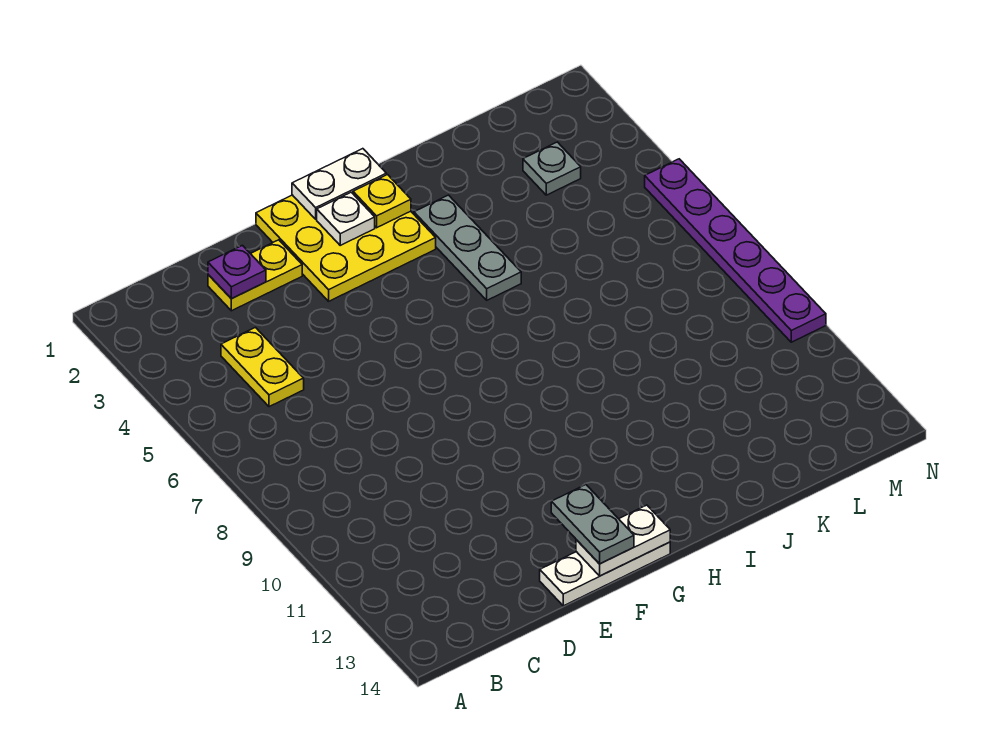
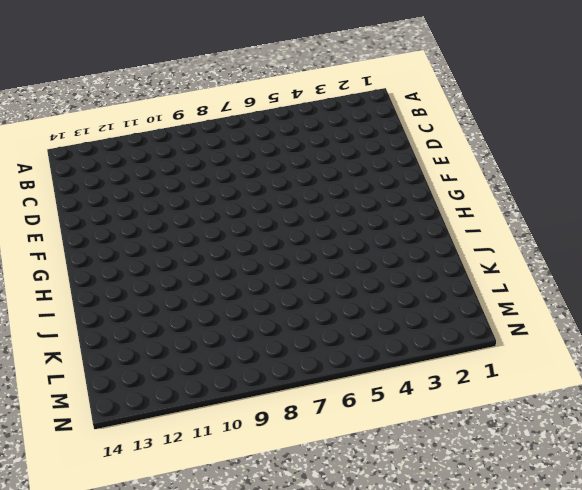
none -> yellow 1x2 plate [221,327,304,407]
none -> yellow 1x2 plate [208,240,302,311]
none -> white 1x3 plate [540,542,670,606]

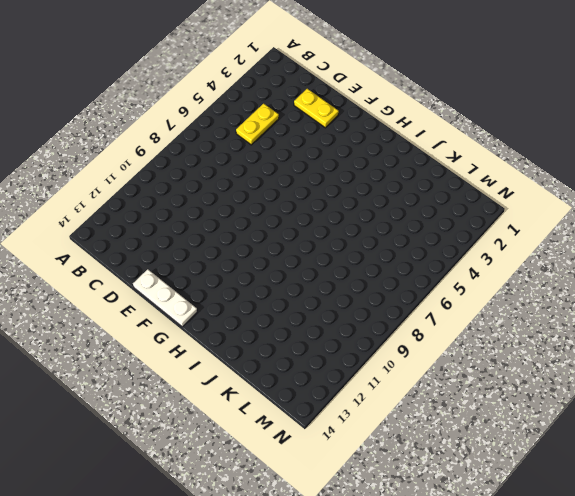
none -> yellow 3x3 plate [256,195,436,301]
none -> grey 1x3 plate [414,195,521,300]
none -> grey 1x1 plate [523,142,581,195]

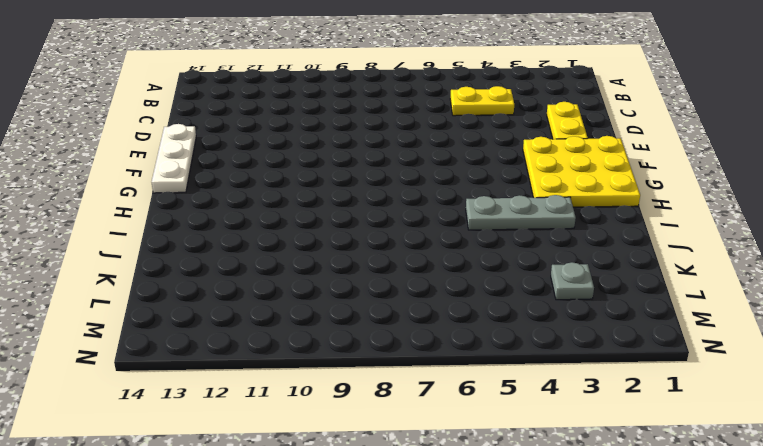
none -> purple 1x6 plate [645,159,826,342]
none -> purple 1x1 plate [208,245,266,299]
none -> white 1x2 plate [576,505,670,576]

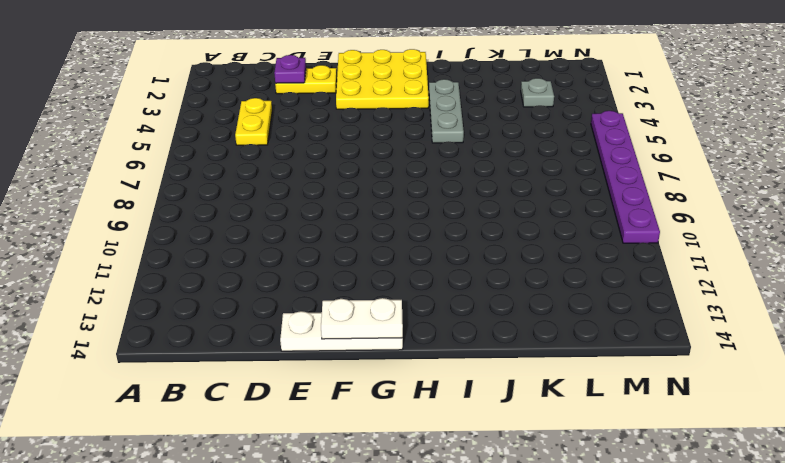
none -> white 1x2 plate [292,149,386,219]
none -> white 1x1 plate [317,192,375,245]
none -> yellow 1x1 plate [353,175,411,228]

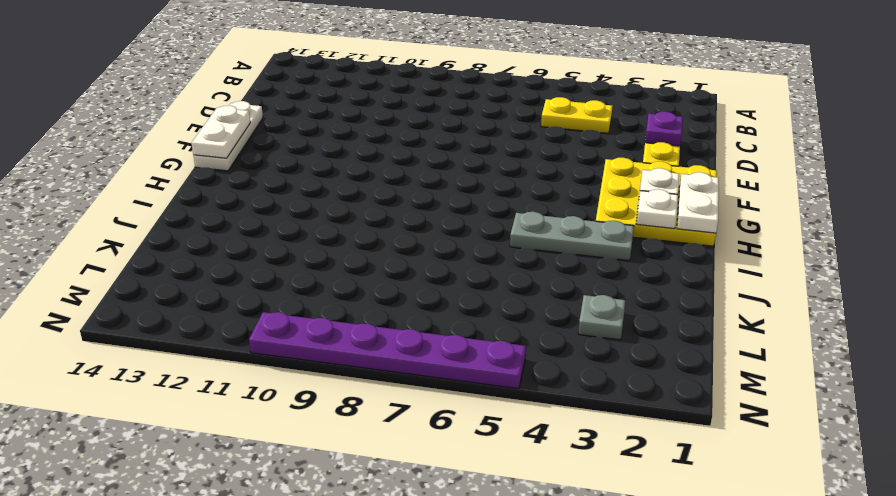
white 1x1 plate [636,189,678,229] -> yellow 1x1 plate [353,175,411,228]
none -> grey 1x2 plate [551,485,634,564]

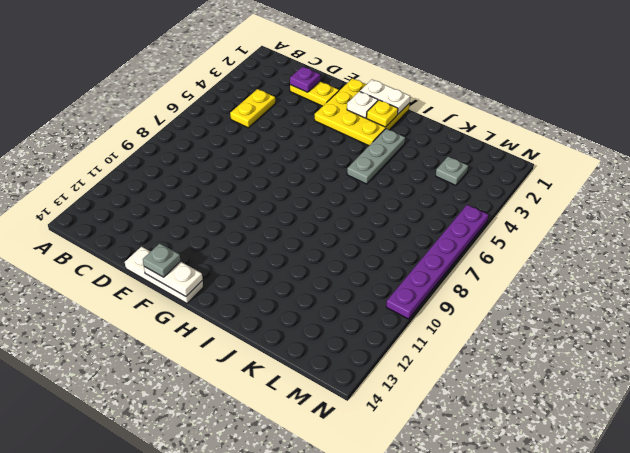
grey 1x1 plate [143,243,180,277] -> grey 1x2 plate [551,485,634,564]

